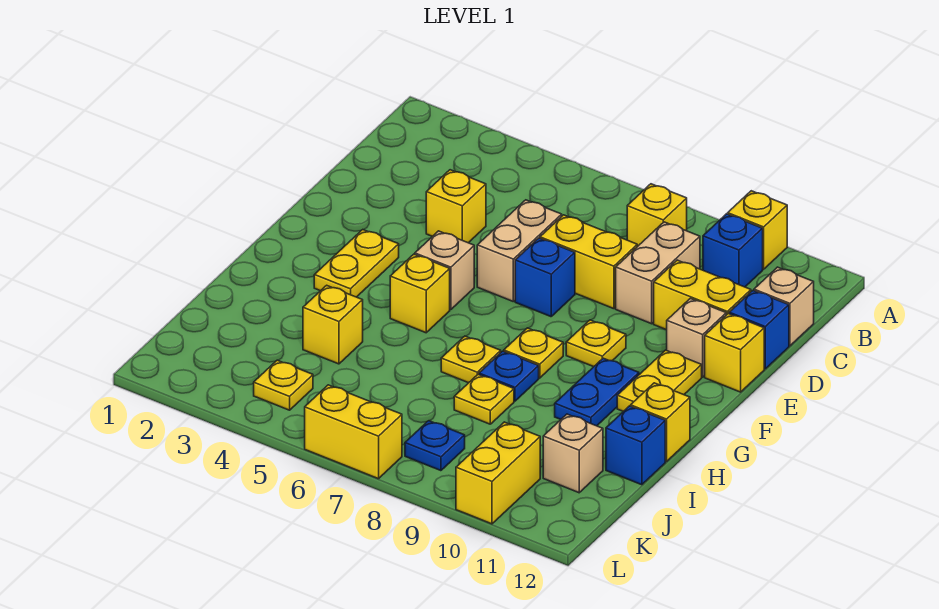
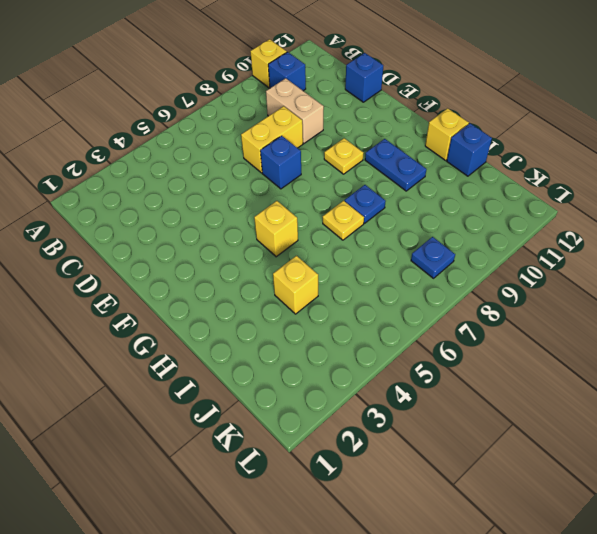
none -> yellow 1x1 brick [627,184,687,247]
none -> tan 1x1 brick [754,267,814,346]
none -> yellow 1x1 brick [426,170,486,243]
none -> tan 1x2 brick [477,200,562,301]

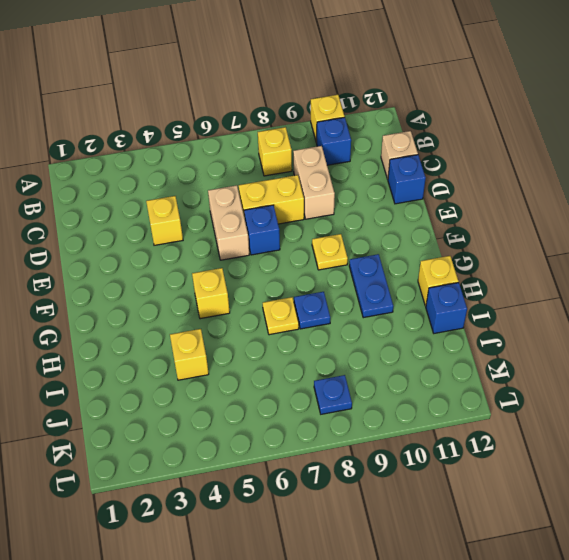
none -> yellow 1x2 brick [654,260,751,330]
none -> tan 1x1 brick [667,298,726,377]
none -> yellow 1x1 brick [705,314,764,392]
none -> yellow 1x2 plate [314,230,399,297]

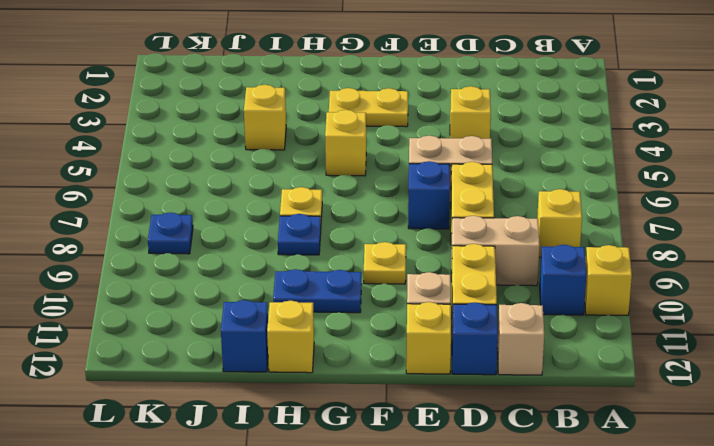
none -> tan 1x1 brick [415,231,474,310]
none -> yellow 1x2 plate [617,350,702,411]
none -> yellow 1x1 plate [504,328,563,378]
none -> yellow 1x1 plate [454,374,514,424]

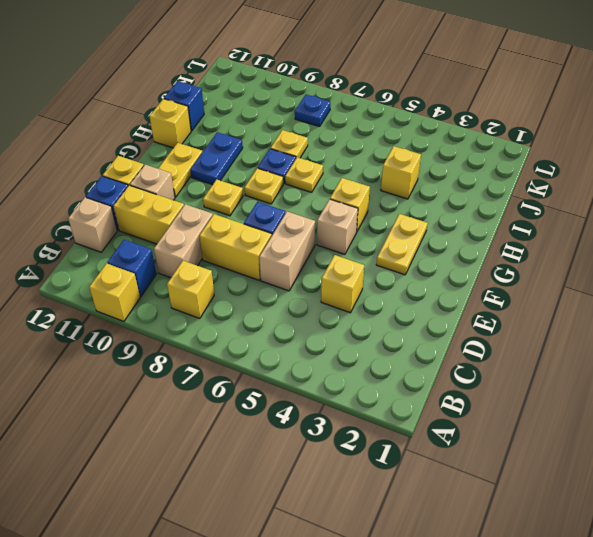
none -> tan 1x1 brick [543,414,603,493]
none -> yellow 1x1 plate [254,360,313,410]
none -> yellow 1x2 brick [456,422,540,524]
none -> yellow 1x2 brick [305,385,402,479]

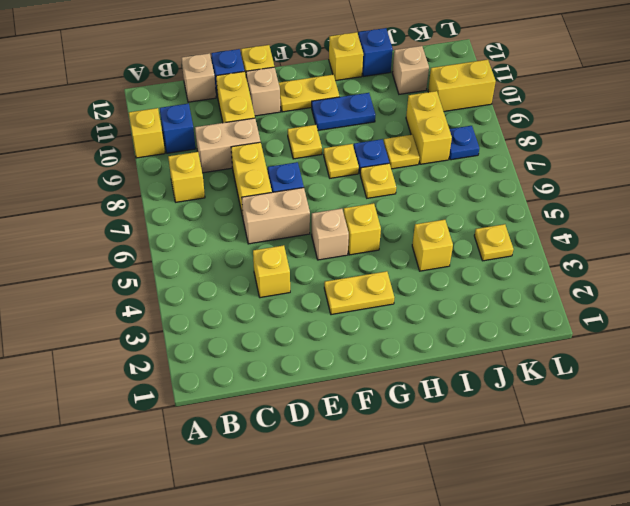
yellow 1x2 brick [406,91,452,164] -> yellow 1x2 brick moved to [305,385,402,479]

